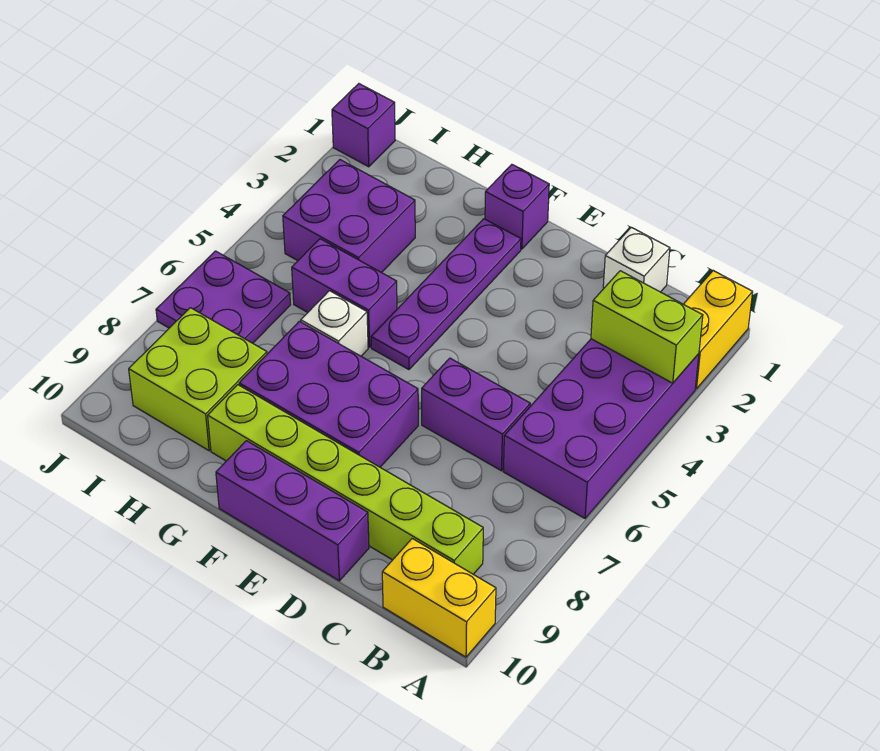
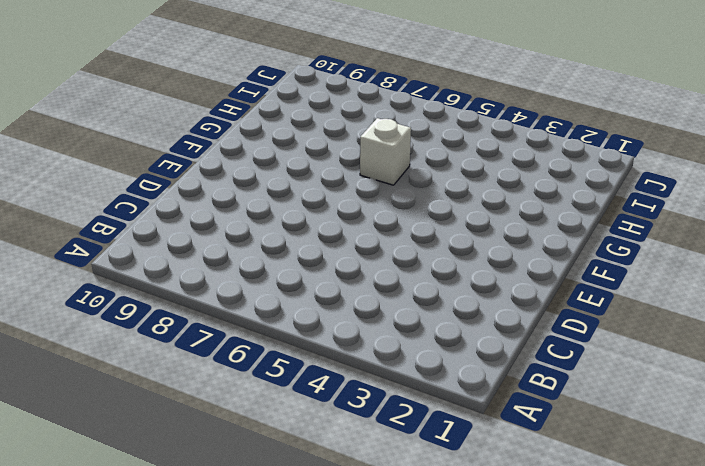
none -> yellow 1x2 brick [684,271,753,389]
none -> purple 2x4 brick [503,339,699,518]
none -> yellow 1x2 brick [382,539,496,657]

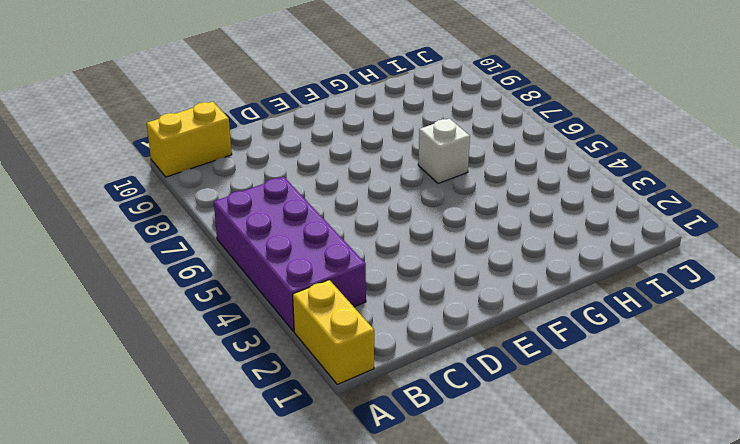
none -> lime 1x6 brick [208,385,483,574]
none -> white 1x1 brick [603,227,670,292]
none -> purple 1x2 brick [422,358,530,471]

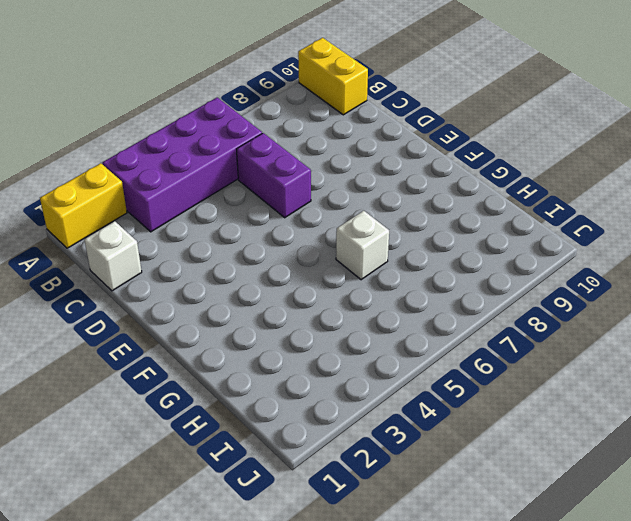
none -> lime 1x6 brick [208,385,483,574]
none -> purple 1x3 brick [216,441,369,581]
none -> purple 2x3 brick [239,321,418,467]

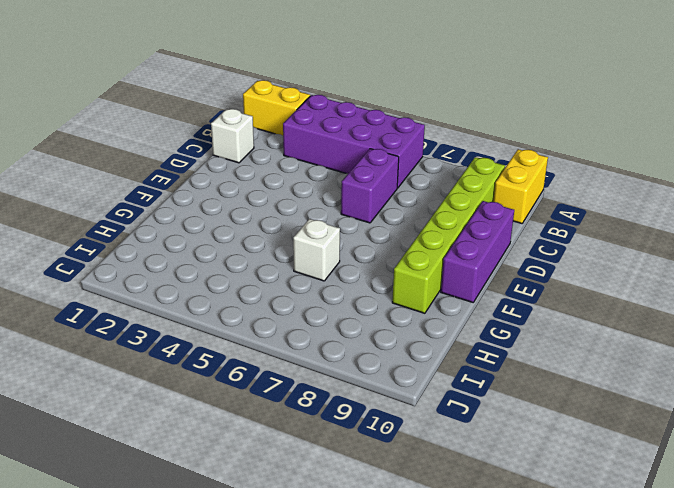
none -> purple 2x3 brick [239,321,418,467]
none -> purple 1x1 brick [485,165,549,249]
none -> purple 1x4 plate [371,219,521,370]

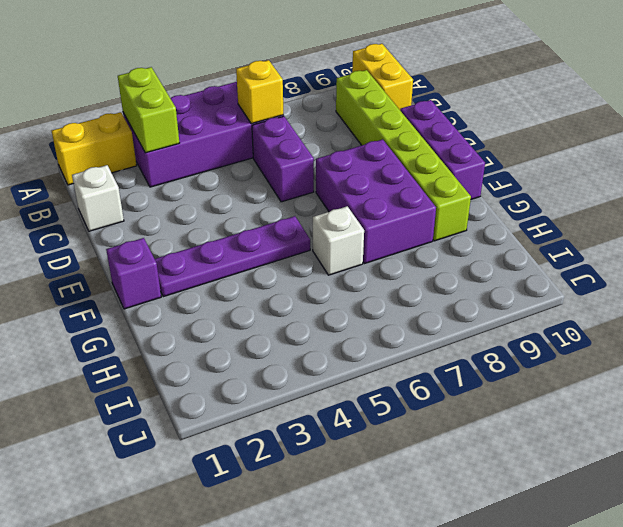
yellow 1x1 brick [236,60,283,124] -> none
none -> purple 1x2 brick [292,239,397,347]
none -> purple 2x2 brick [283,160,415,273]
none -> lime 2x2 brick [129,308,267,451]

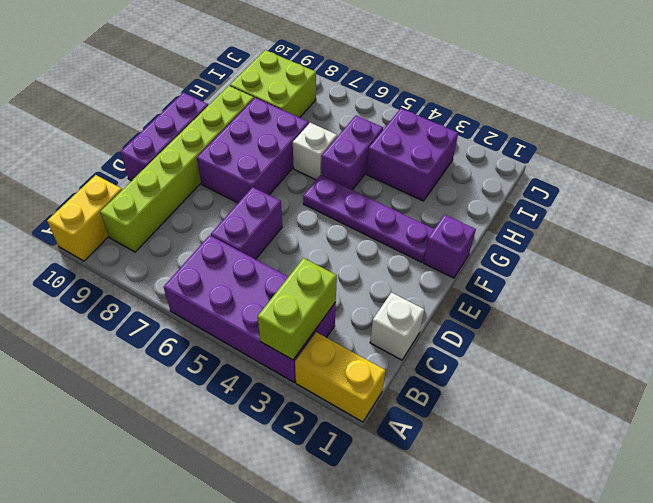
none -> purple 2x2 plate [156,251,290,343]
none -> purple 1x1 brick [332,84,395,167]

